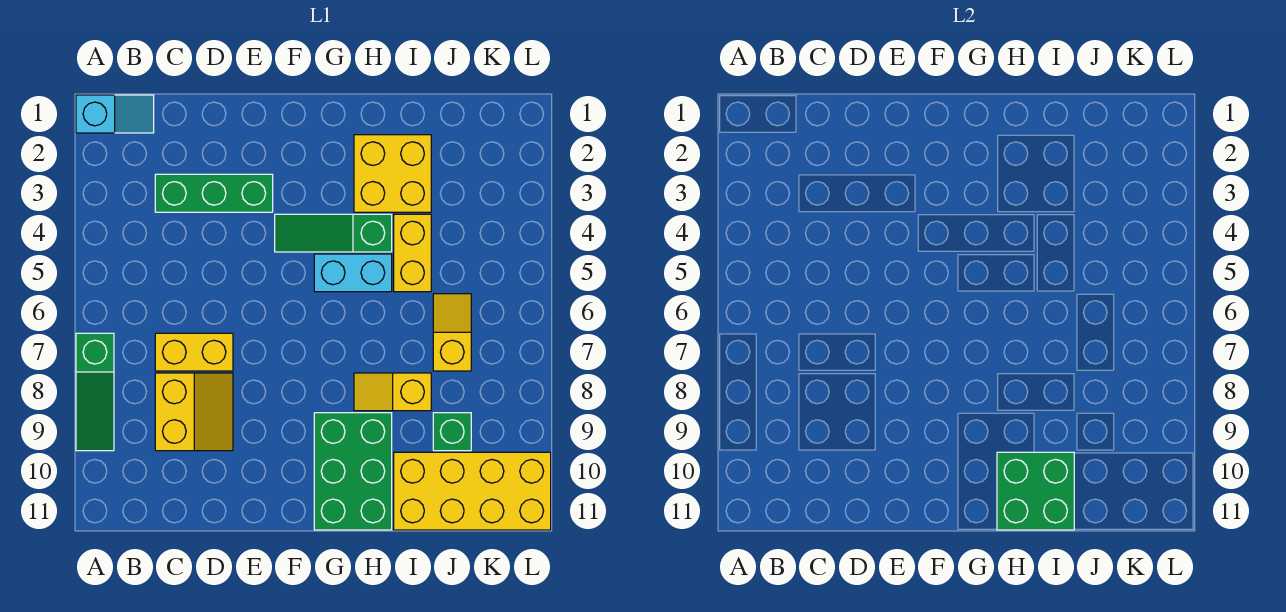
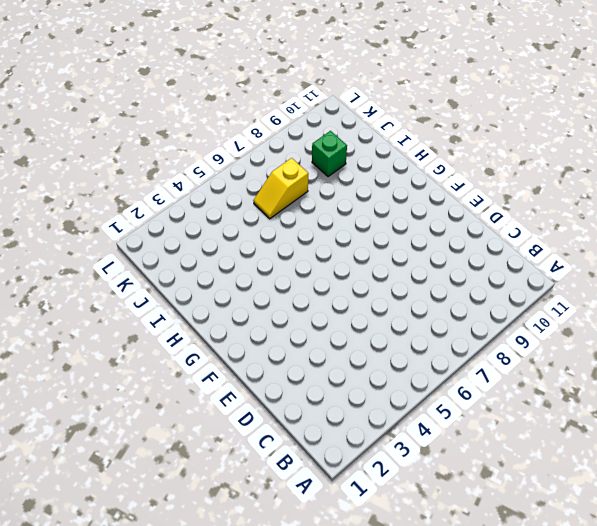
none -> cyan 1x2 slope [76,95,154,133]
none -> green 1x3 slope [76,333,114,451]
none -> green 1x3 brick [155,174,273,212]

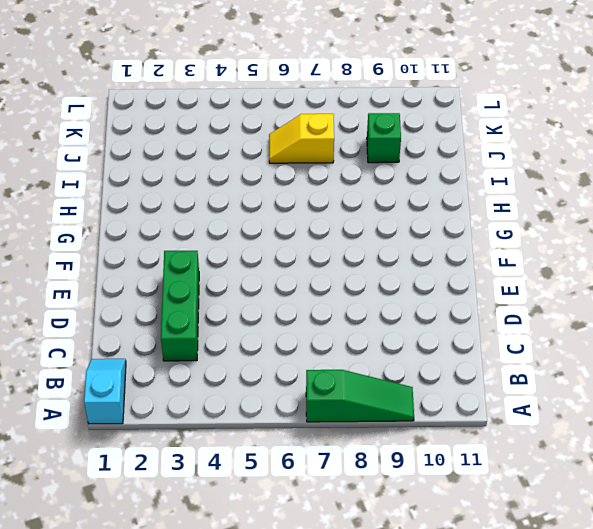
none -> yellow 1x2 brick [155,333,233,371]
none -> yellow 2x2 slope [155,373,233,451]
none -> green 1x3 slope [275,214,392,252]

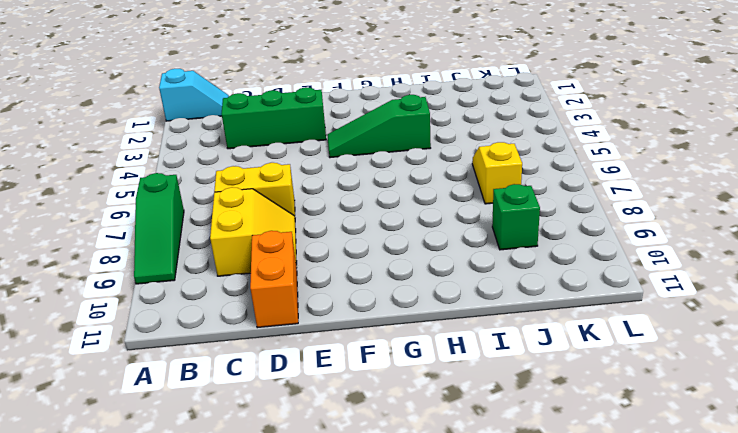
orange 1x2 brick [250,231,298,328] -> none
none -> cyan 1x2 brick [314,254,392,292]
none -> green 2x3 brick [314,413,392,530]
none -> yellow 2x2 brick [354,135,431,212]

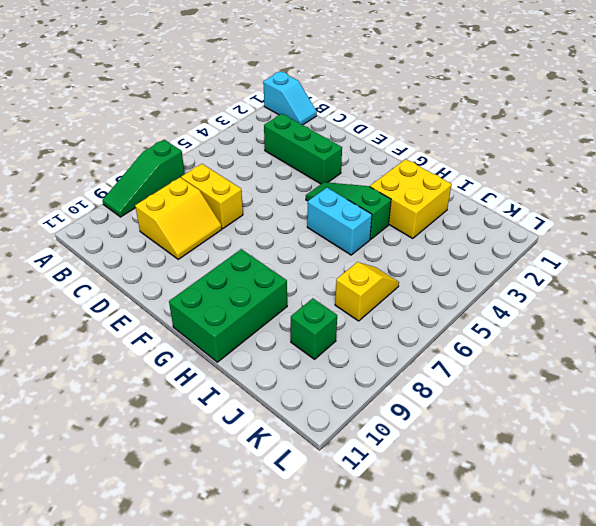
none -> yellow 1x2 slope [354,373,431,411]
none -> yellow 1x2 brick [394,214,431,292]
none -> yellow 2x4 brick [394,452,551,530]

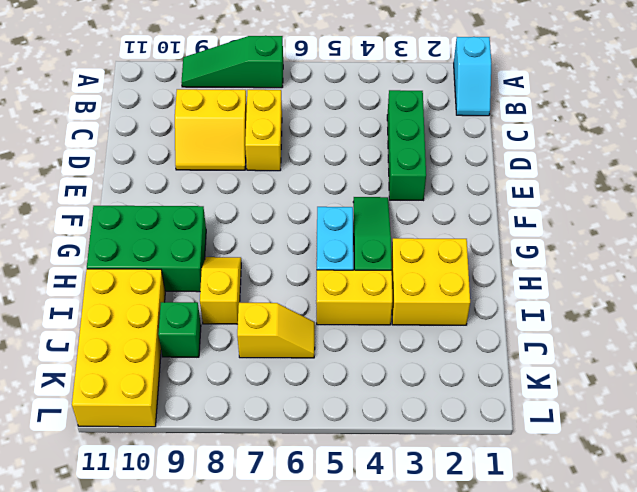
none -> green 2x2 brick [997,452,1074,530]

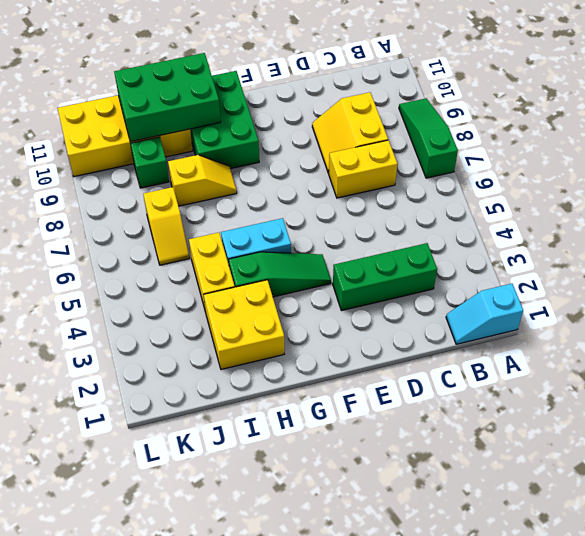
green 2x3 brick [114,53,221,142] -> green 2x2 brick [997,452,1074,530]

